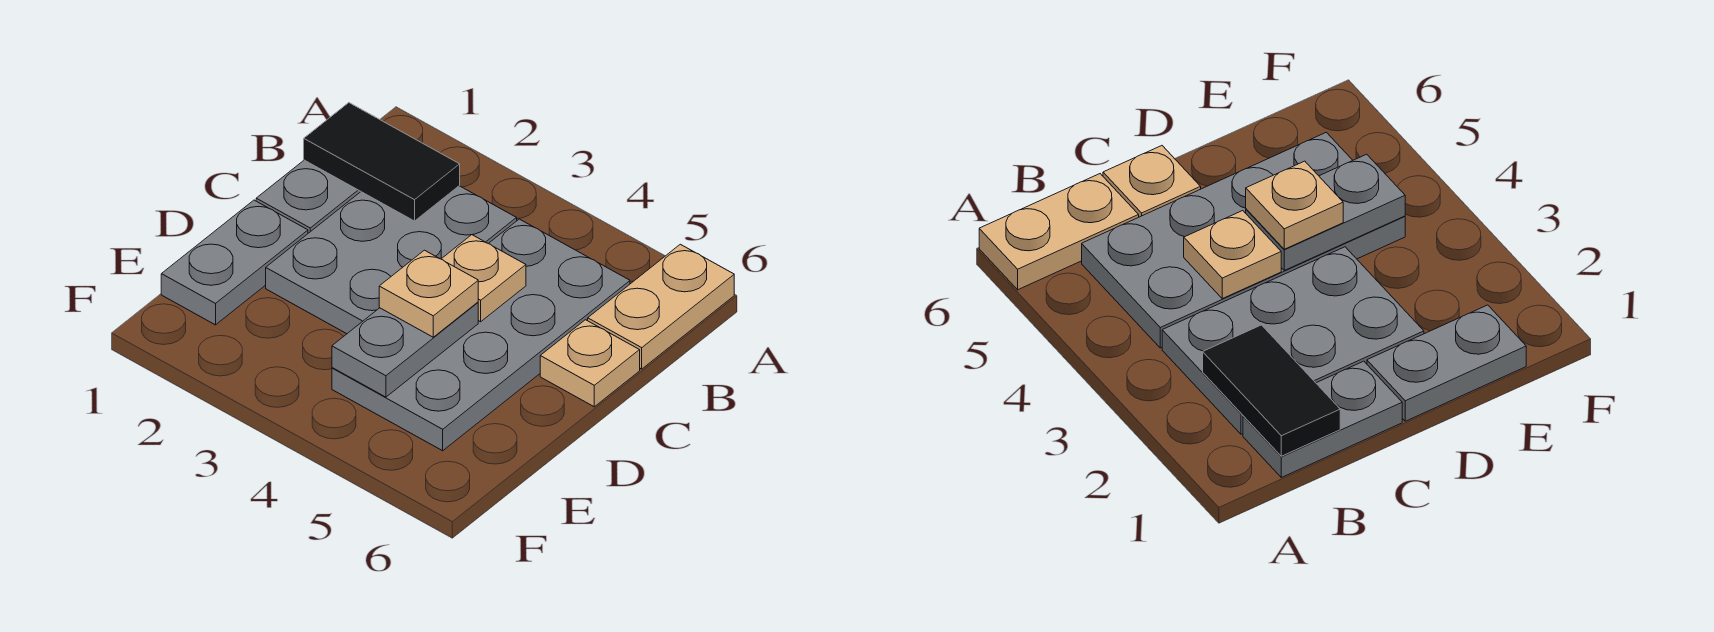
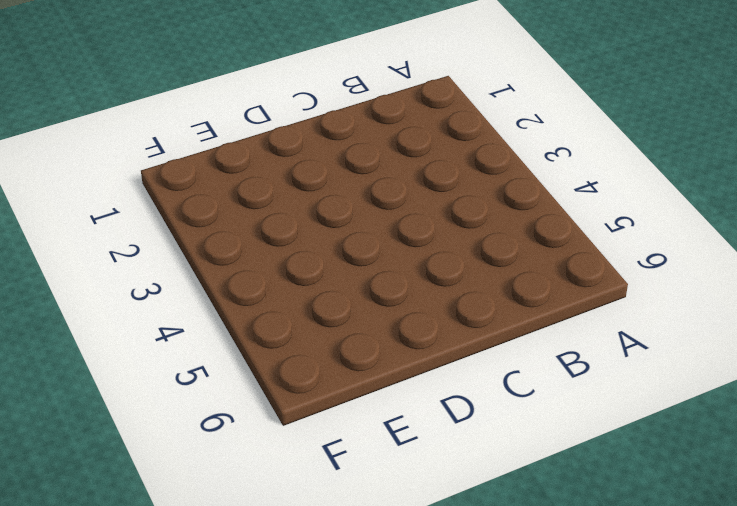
none -> tan 1x2 plate [588,244,734,369]
none -> grey 1x2 plate [256,160,361,233]

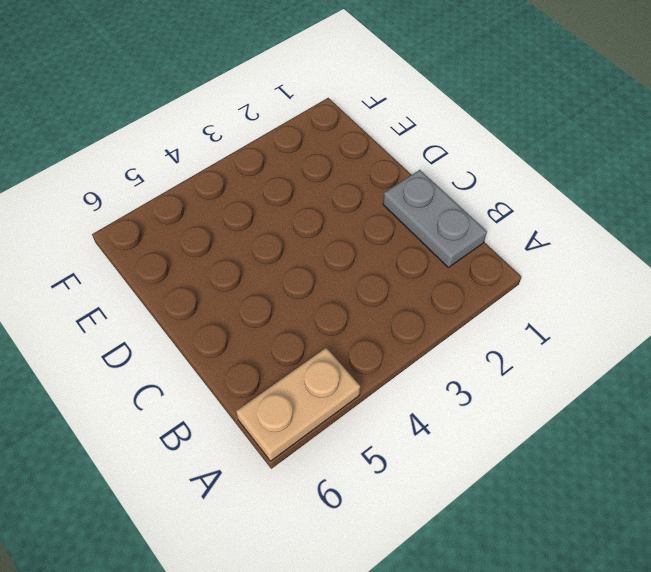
tan 1x2 plate [236,348,361,461] -> tan 1x2 plate turned to [588,244,734,369]
none -> grey 2x3 plate [266,186,517,334]
none -> grey 2x4 plate [332,219,630,451]

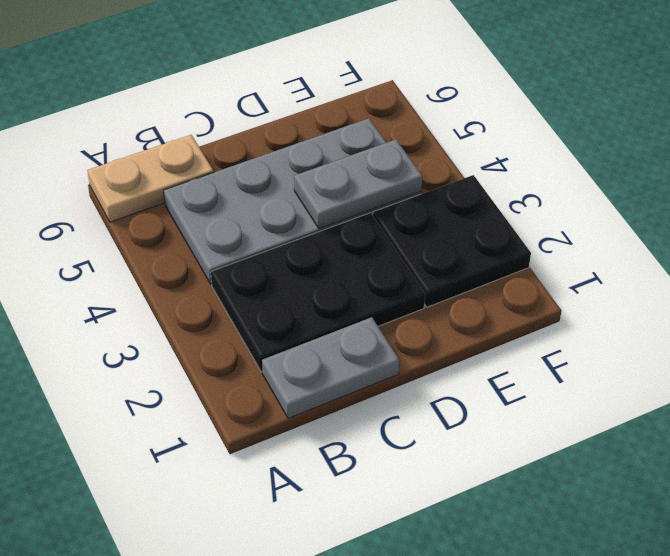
black 2x3 plate [211,213,425,372] -> grey 2x3 plate [266,186,517,334]
black 2x2 plate [373,175,531,307] -> none
none -> tan 1x1 plate [540,320,640,407]
none -> grey 1x2 plate [161,200,308,325]

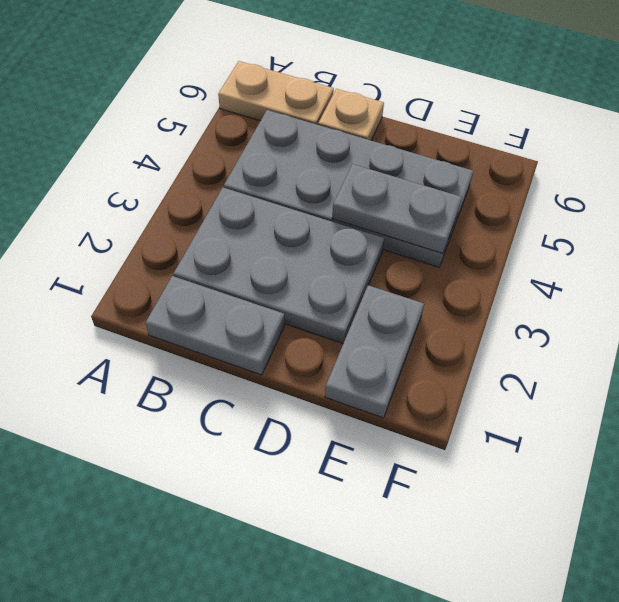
grey 1x2 plate [325,285,424,418] -> grey 1x2 plate turned to [161,200,308,325]
none -> black 1x2 tile [304,103,460,221]
none -> tan 1x1 plate [442,235,526,322]

